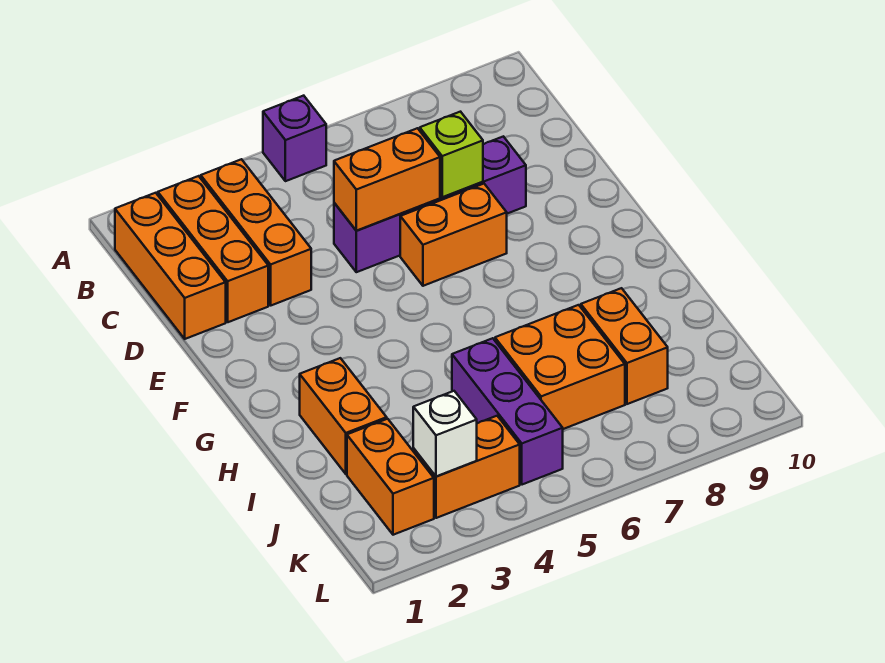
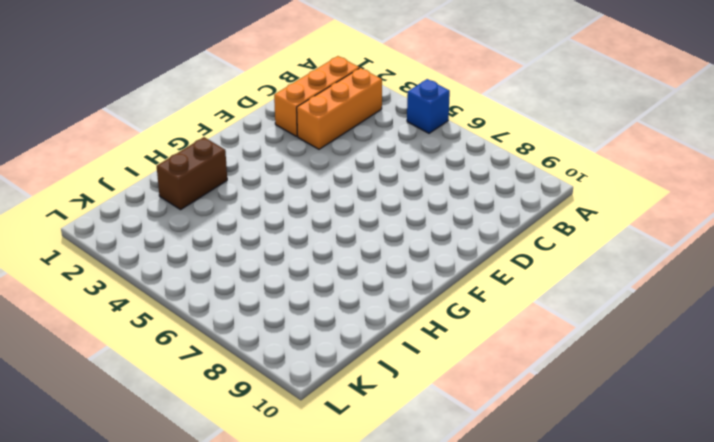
blue 1x1 brick [407,79,450,133] -> purple 1x1 brick [263,96,326,181]
brown 1x2 brick [157,137,227,210] -> orange 1x2 brick [300,358,387,474]
none -> orange 1x3 brick [115,193,226,339]
none -> purple 1x4 brick [334,136,526,272]
none -> orange 1x2 brick [400,184,507,286]

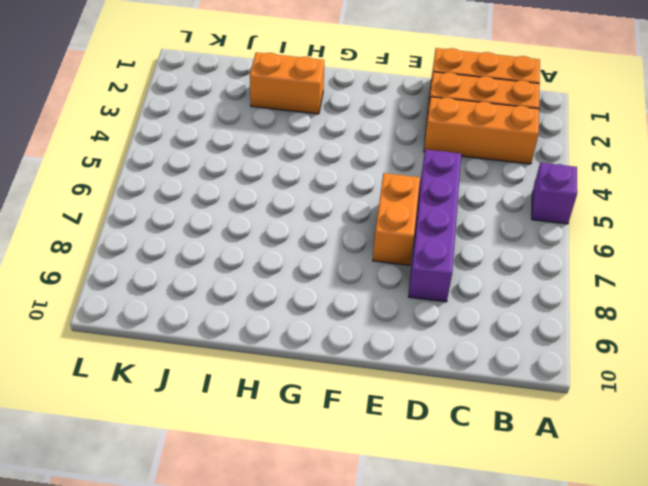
none -> purple 1x3 brick [452,338,563,485]
none -> orange 2x2 brick [495,305,625,429]
none -> orange 1x2 brick [581,288,668,404]

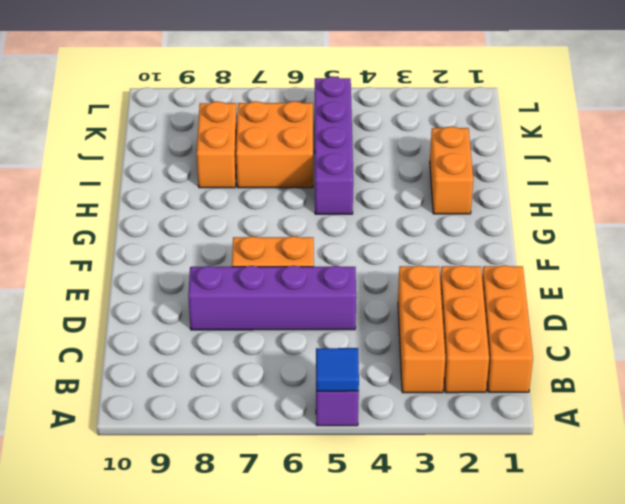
blue 1x1 tile [316,348,359,391] -> none
purple 1x4 brick [315,76,353,214] -> purple 1x3 brick [452,338,563,485]
none -> orange 1x2 brick [347,419,434,535]
none -> orange 1x2 brick [413,416,520,518]
none -> orange 1x2 brick [334,128,440,231]

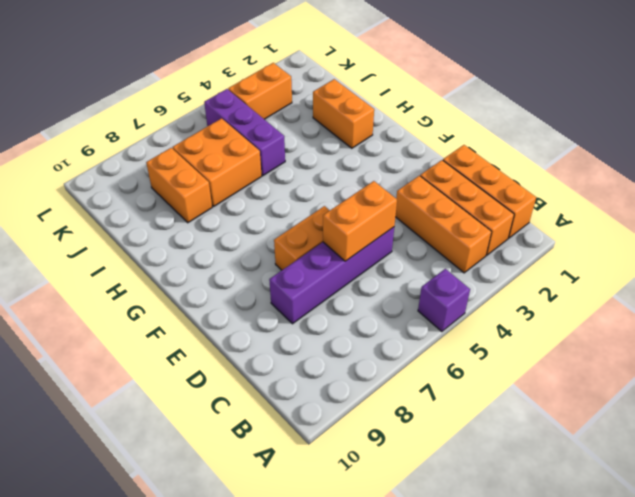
none -> orange 1x2 brick [347,419,434,535]
none -> lime 1x1 brick [420,112,483,197]
none -> white 1x1 brick [413,391,477,476]

